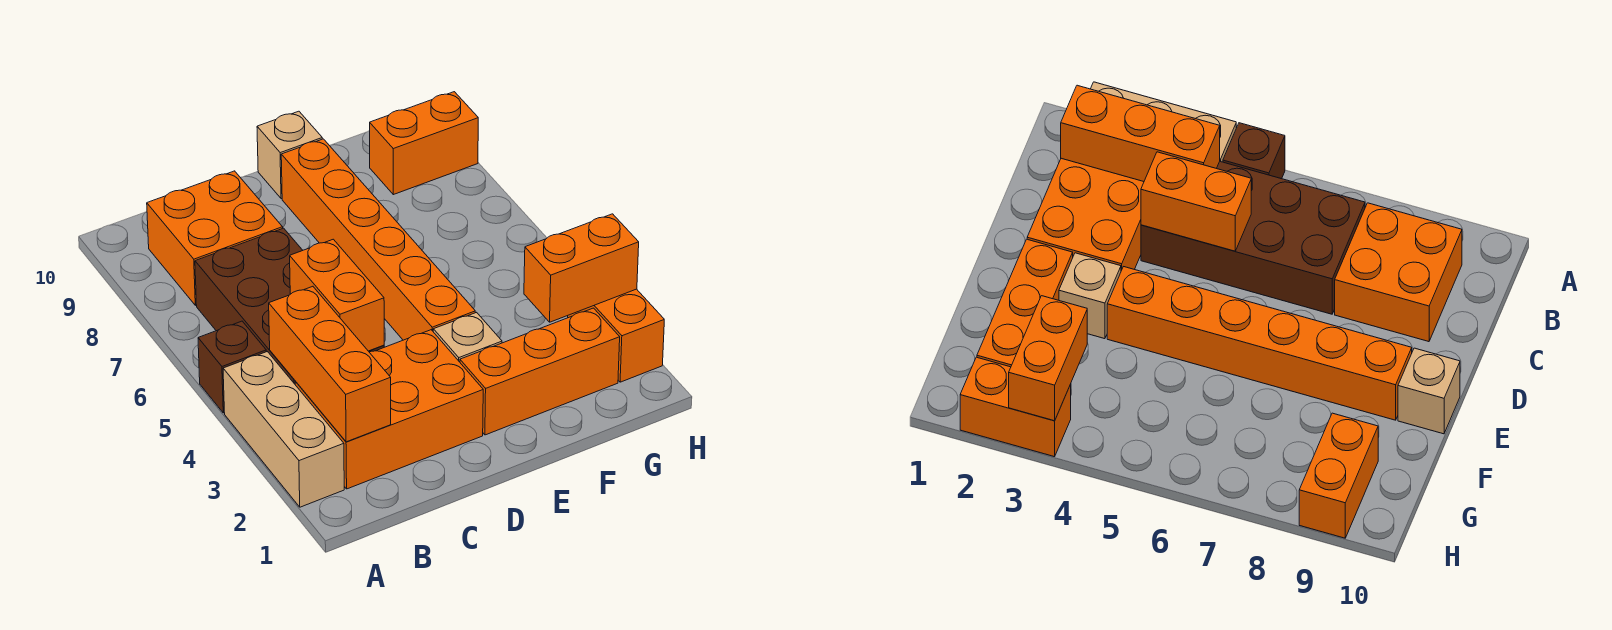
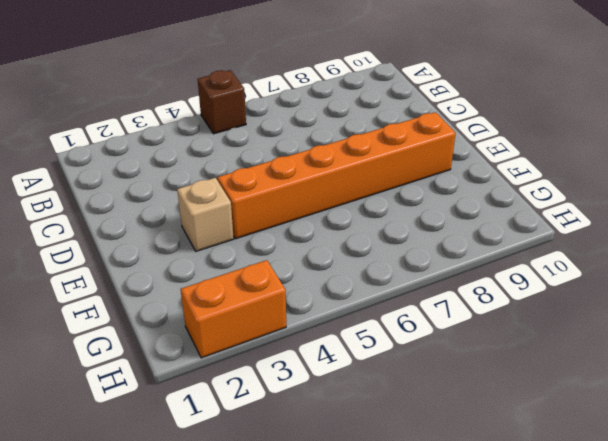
none -> tan 1x3 brick [223,352,344,507]
none -> orange 2x3 brick [295,330,483,489]
none -> brown 2x4 brick [195,228,384,384]

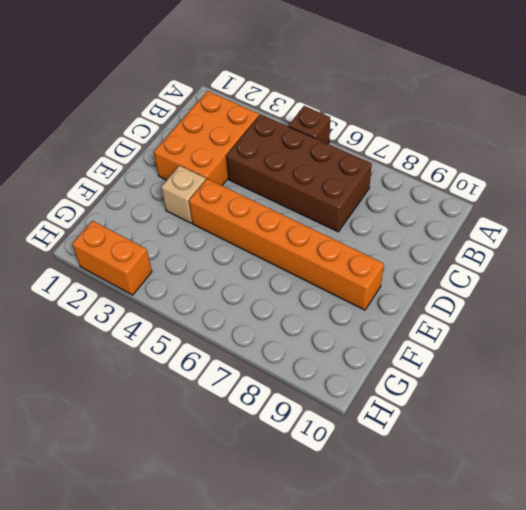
none -> tan 1x3 brick [223,352,344,507]
none -> orange 2x2 brick [147,171,283,305]
none -> orange 1x3 brick [460,308,620,435]

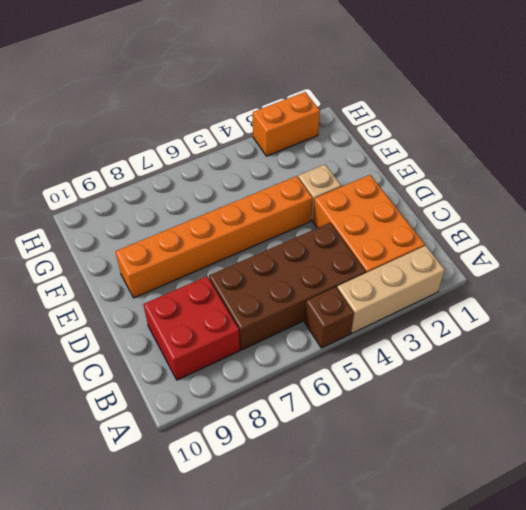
red 2x2 brick [143,276,240,380] -> orange 2x2 brick [147,171,283,305]
none -> orange 1x3 brick [460,308,620,435]
none -> tan 1x1 brick [257,111,322,199]
none -> orange 1x2 brick [370,92,478,195]

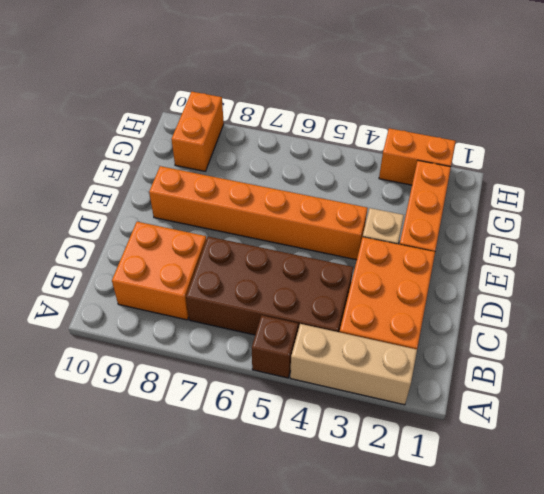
none -> tan 1x1 brick [257,111,322,199]
none -> orange 1x3 brick [269,286,391,442]
none -> orange 1x2 brick [290,239,384,351]

